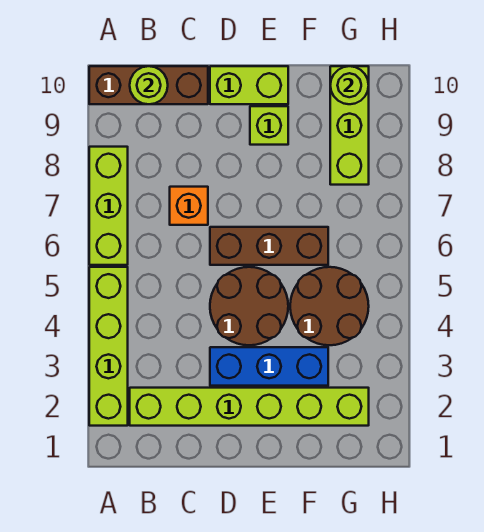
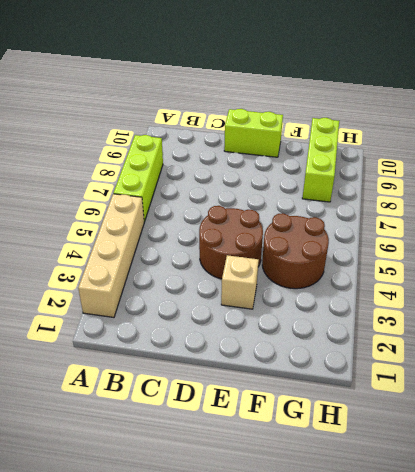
tan 1x4 brick [78,194,144,317] -> lime 1x4 brick [89,267,128,426]
tan 1x1 brick [221,255,259,309] -> blue 1x3 brick [210,347,328,386]
none -> brown 1x3 brick [89,66,208,104]
none -> lime 1x6 brick [130,388,369,426]
none -> orange 1x1 brick [170,187,208,225]

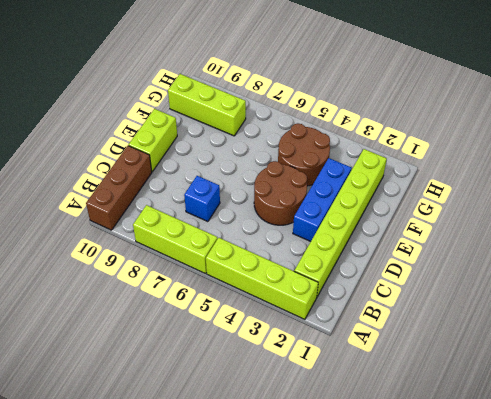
blue 1x1 brick [184,176,220,222] -> orange 1x1 brick [170,187,208,225]
none -> brown 1x3 brick [210,227,328,265]
none -> lime 1x1 brick [250,106,288,145]
none -> lime 1x1 round brick [130,66,168,104]

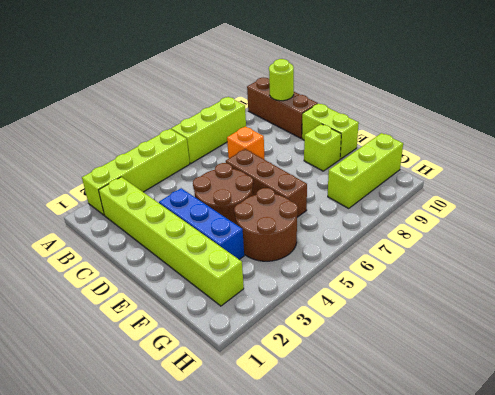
none -> lime 1x1 round brick [330,66,369,104]

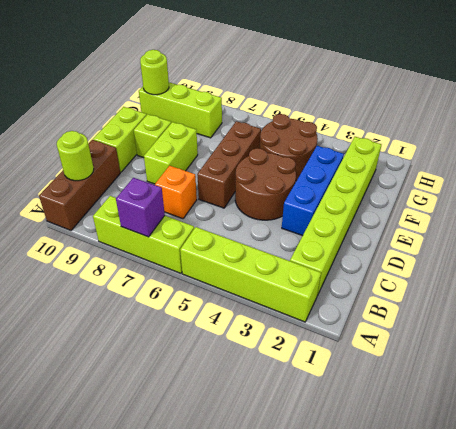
purple 1x1 brick [116,178,165,237] -> none
lime 1x2 brick [144,122,198,184] -> none

